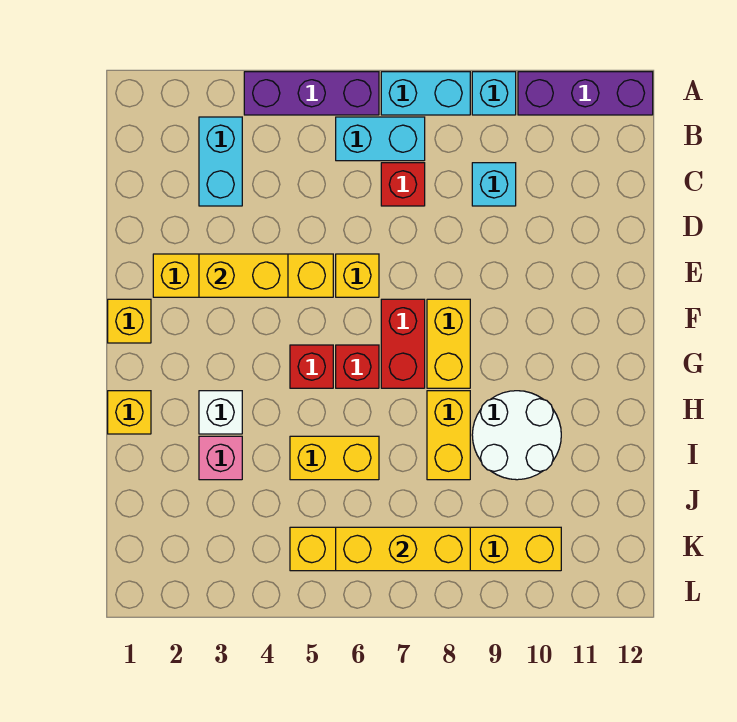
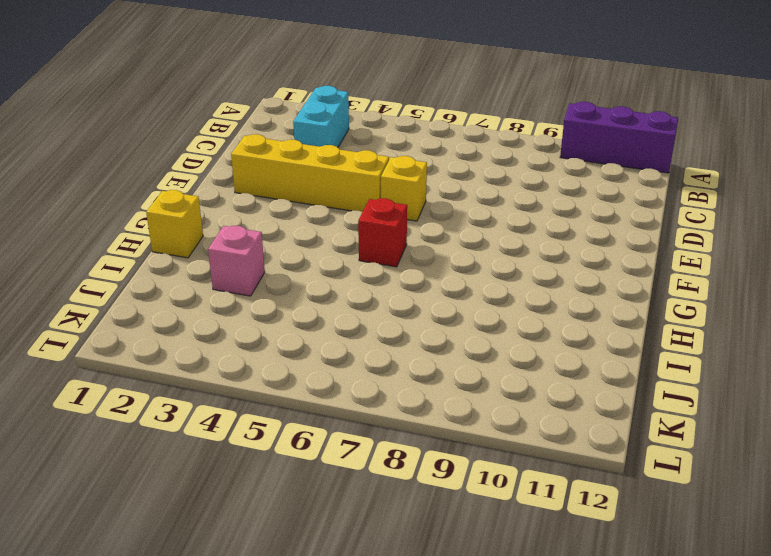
none -> purple 1x3 brick [244,72,379,115]
none -> cyan 1x2 brick [381,72,470,115]
none -> cyan 1x1 brick [472,72,516,115]

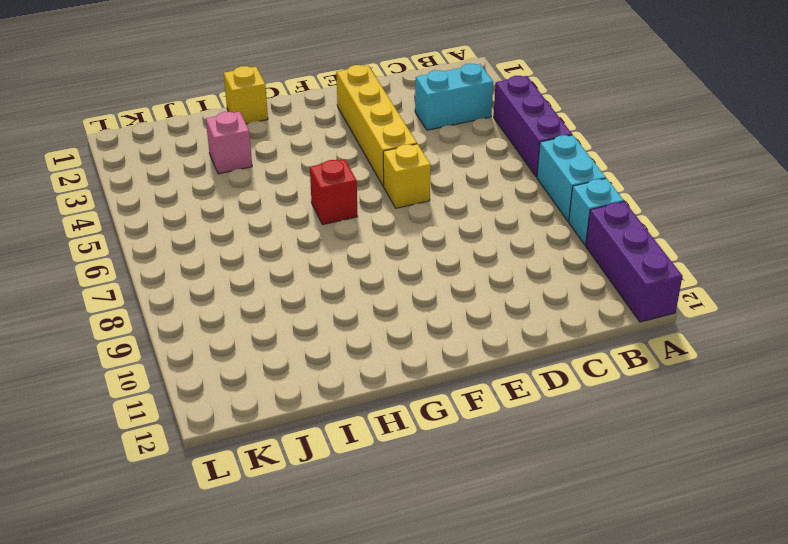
none -> cyan 1x2 brick [336,117,425,161]
none -> red 1x1 brick [381,163,425,206]
none -> cyan 1x1 brick [472,163,516,206]

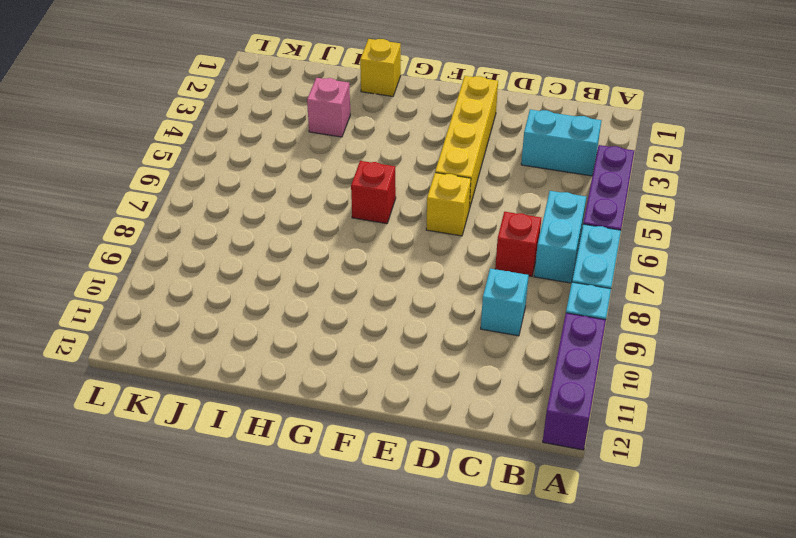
none -> yellow 1x1 brick [108,299,151,343]
none -> red 1x2 brick [381,299,425,388]
none -> yellow 1x2 brick [427,299,470,388]

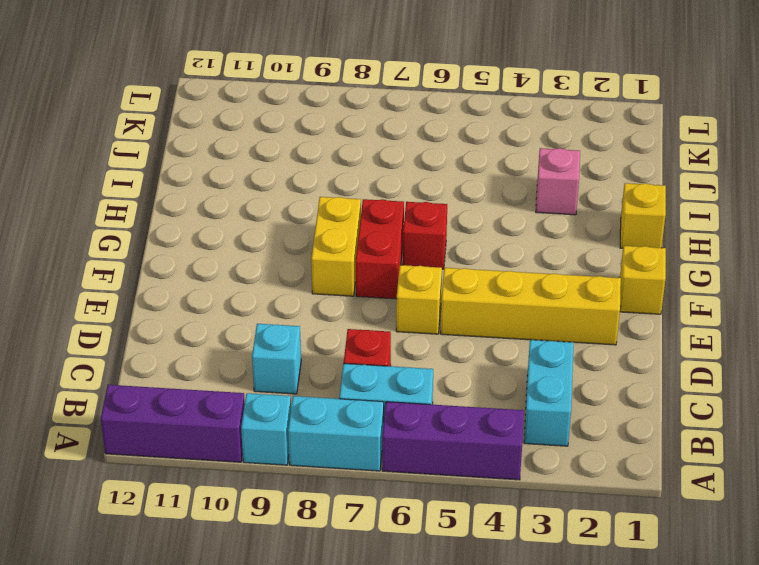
none -> red 1x1 brick [290,345,333,388]
none -> white 1x1 brick [199,391,242,434]
none -> yellow 1x2 brick [427,391,470,480]

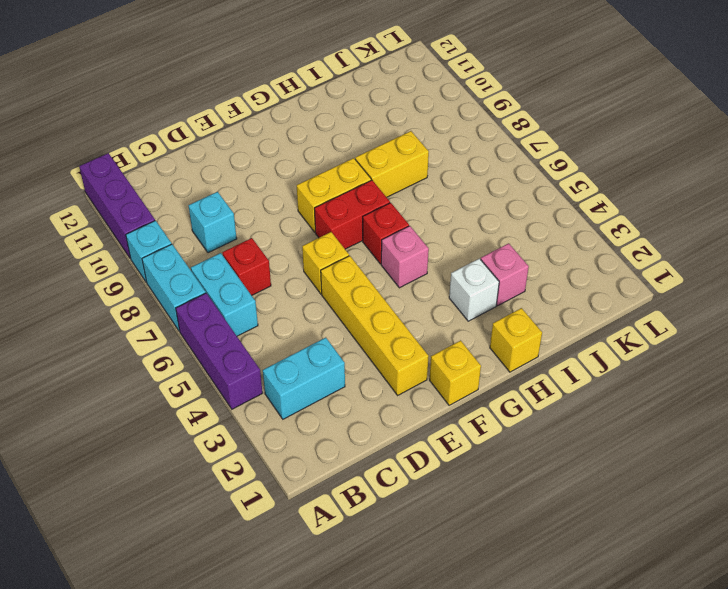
pink 1x1 brick [381,226,429,288] -> red 1x1 brick [290,345,333,388]
none -> white 2x2 round brick [472,391,561,480]
none -> yellow 1x2 brick [290,436,379,480]
none -> yellow 1x6 brick [290,527,561,571]

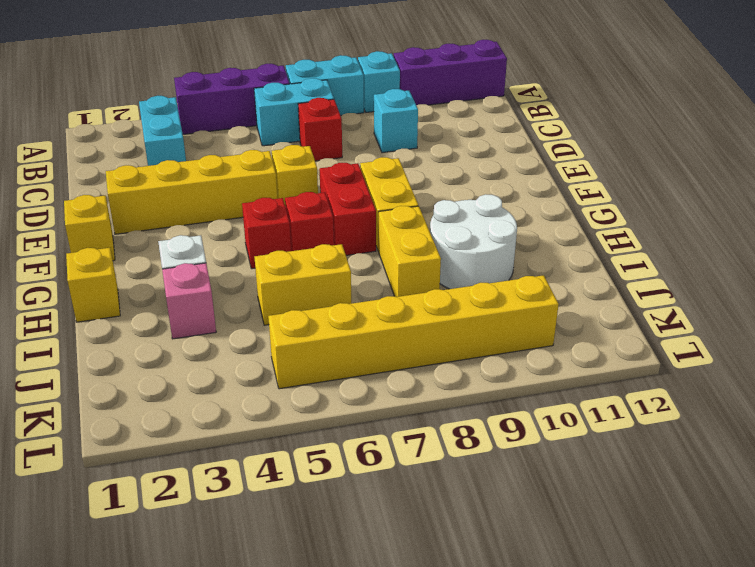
none -> yellow 1x2 brick [199,254,288,297]
none -> yellow 1x3 brick [336,527,470,571]

